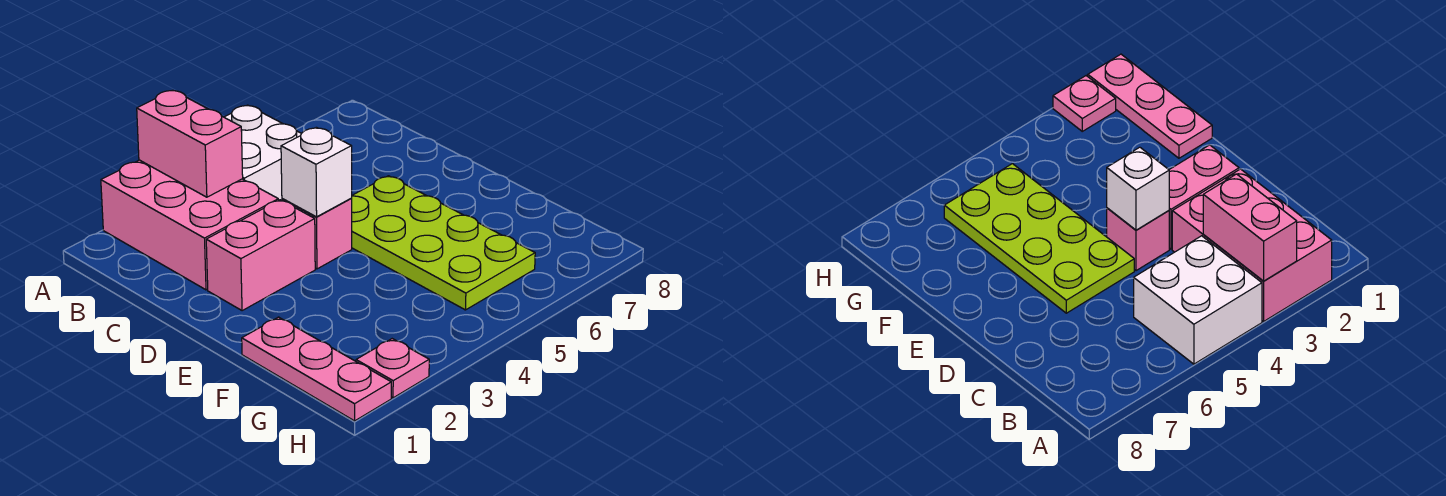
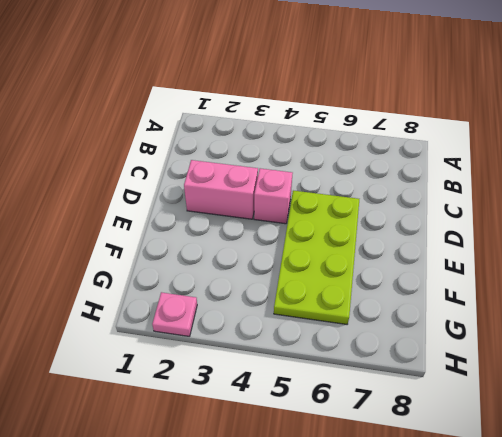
none -> pink 2x3 brick [101,160,278,290]
none -> white 2x2 brick [224,105,302,200]

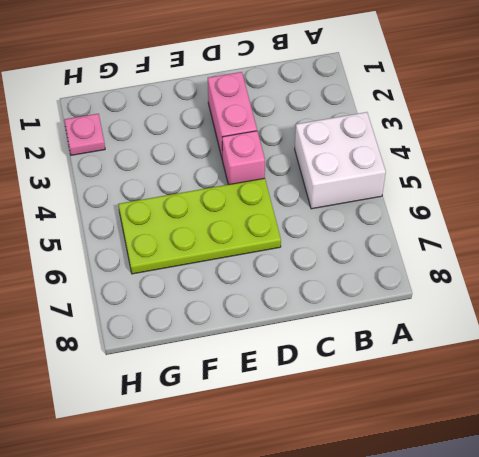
none -> pink 2x3 brick [101,160,278,290]
none -> pink 1x3 plate [242,317,391,421]

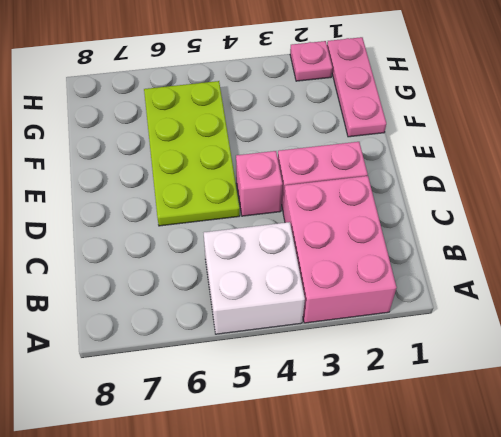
none -> pink 1x2 brick [137,90,243,197]
none -> white 1x1 brick [281,127,352,217]

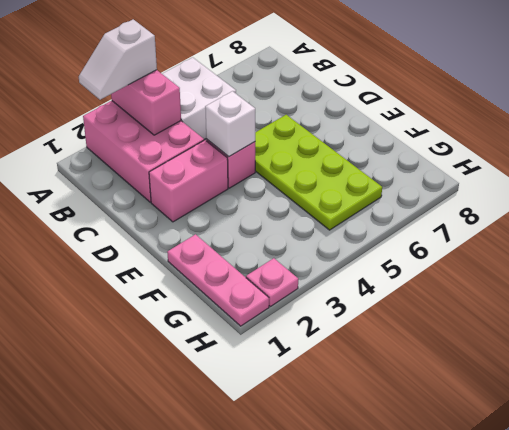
white 1x2 slope [79,19,157,100] -> none

